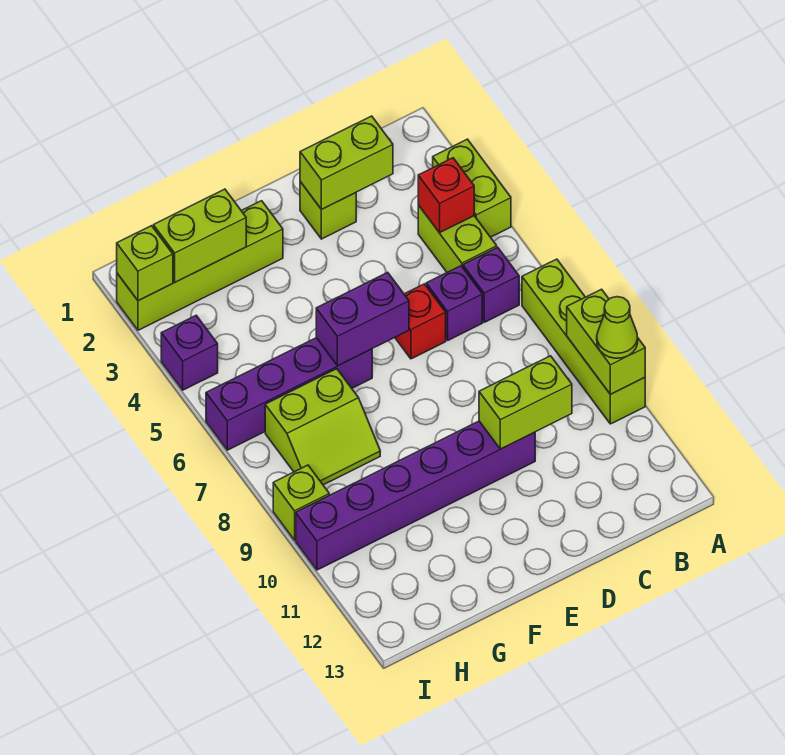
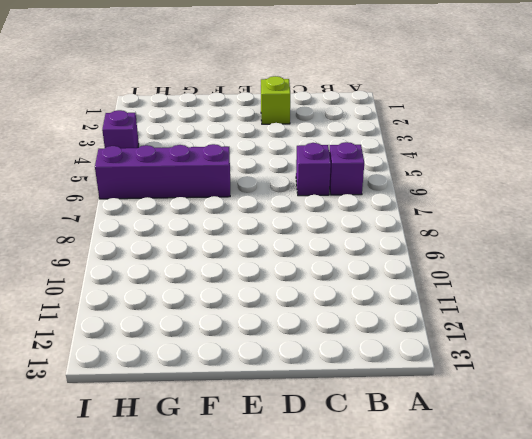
none -> lime 1x2 brick [433,139,511,237]
none -> lime 1x4 brick [522,259,645,424]
none -> lime 1x2 brick [418,205,497,272]

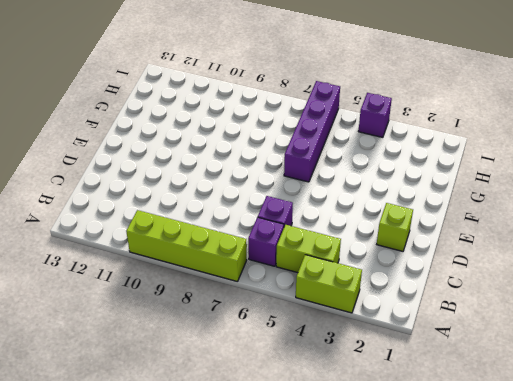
none -> red 1x1 brick [395,284,446,359]
none -> purple 1x6 brick [296,421,535,570]
none -> lime 1x4 brick [117,201,283,330]

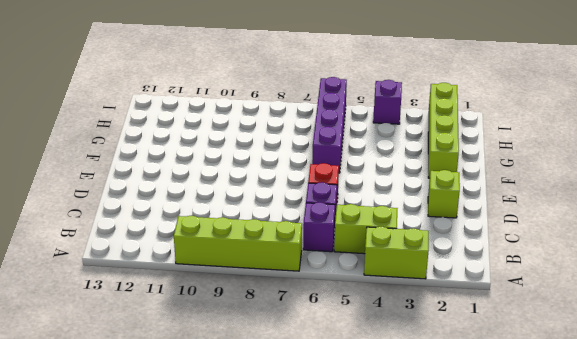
none -> purple 1x6 brick [296,421,535,570]
none -> lime 2x2 slope [265,369,380,485]
none -> lime 1x1 brick [273,465,329,540]

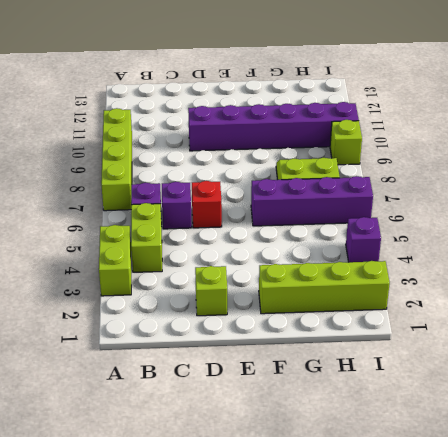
none -> lime 1x2 brick [567,289,645,394]
none -> red 1x1 brick [418,158,474,233]
none -> lime 1x2 brick [300,116,393,209]

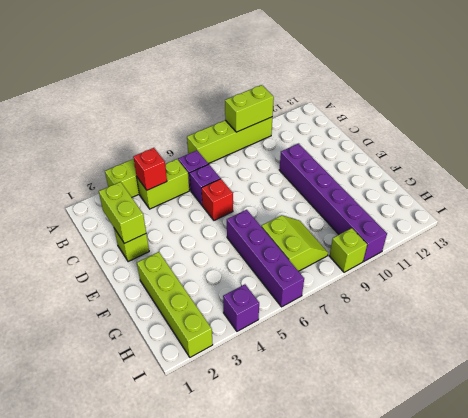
none -> lime 1x2 brick [479,356,572,449]
none -> purple 1x2 brick [316,272,409,366]
none -> lime 1x2 brick [153,189,246,282]

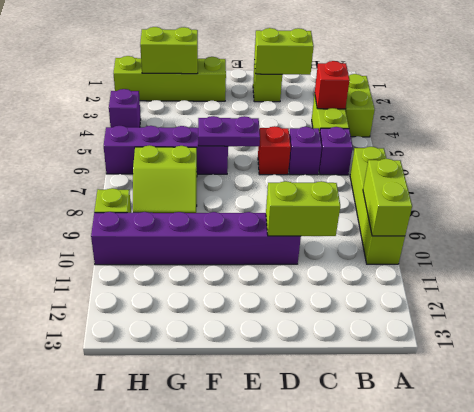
purple 1x2 plate [198,116,260,146] -> purple 1x2 brick [316,272,409,366]
none -> lime 1x1 brick [117,226,173,301]
none -> lime 1x1 cone [597,297,638,358]

